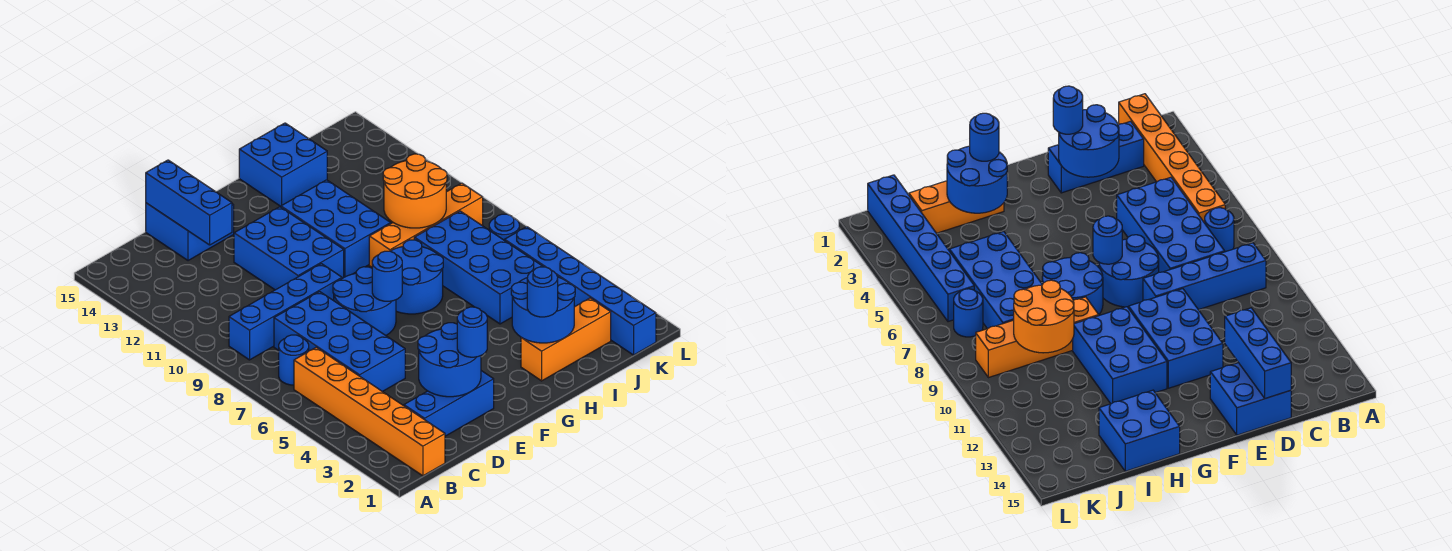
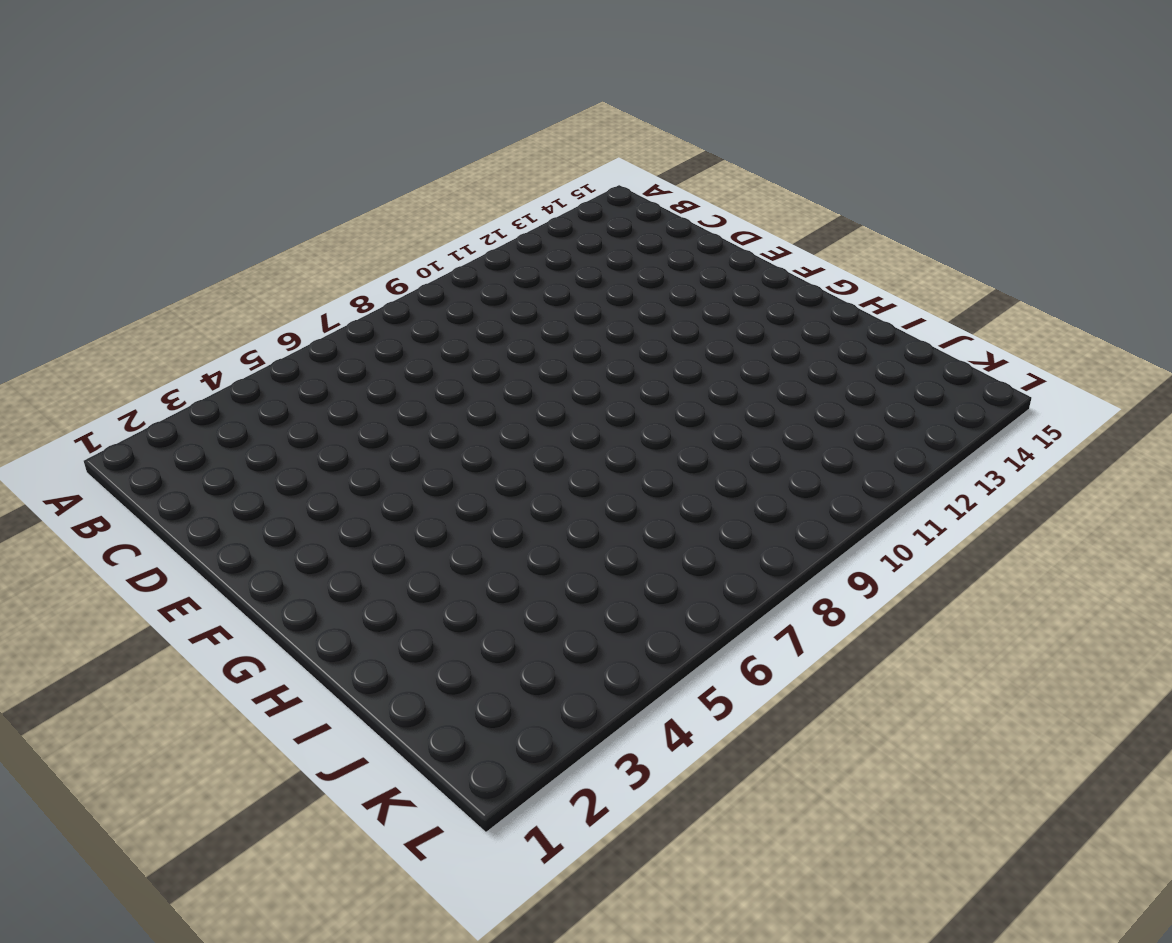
none -> orange 1x6 brick [294,347,445,476]
none -> blue 1x1 round brick [279,335,309,385]
none -> blue 1x4 brick [229,264,342,360]

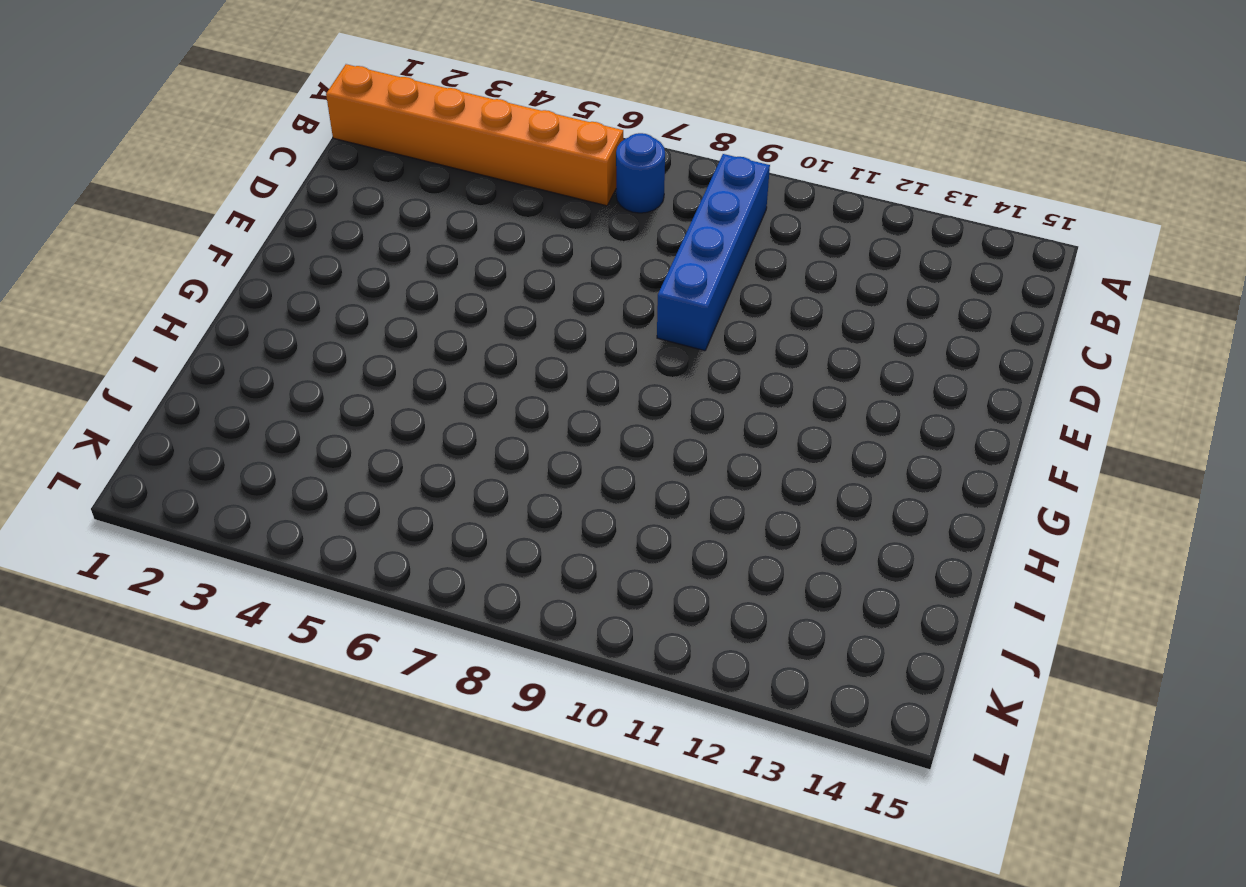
none -> blue 1x3 brick [404,371,494,436]
none -> blue 2x4 brick [274,292,405,392]
none -> blue 2x2 brick [146,203,234,261]

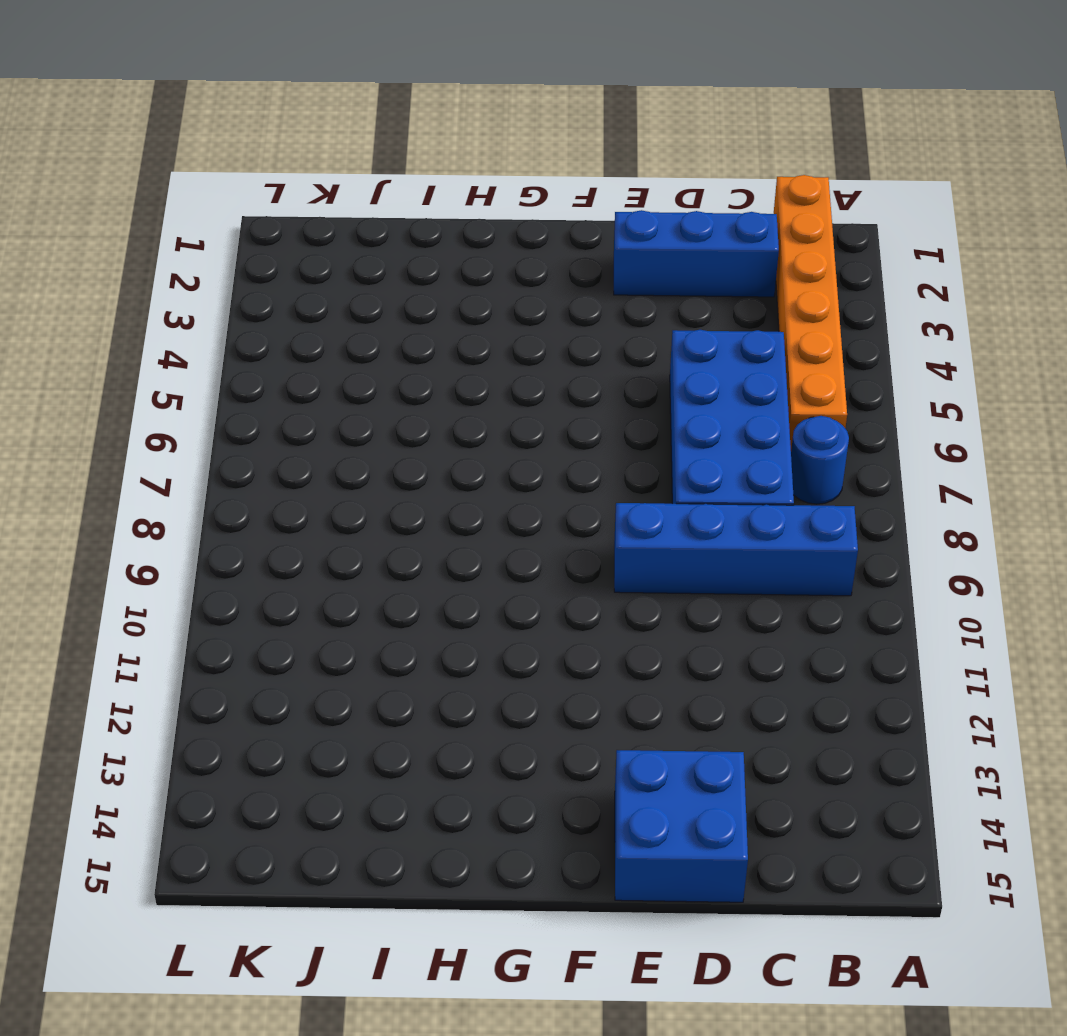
none -> blue 2x2 round brick [333,267,396,335]
none -> blue 2x3 brick [234,207,344,290]
none -> blue 2x2 round brick [391,240,443,314]

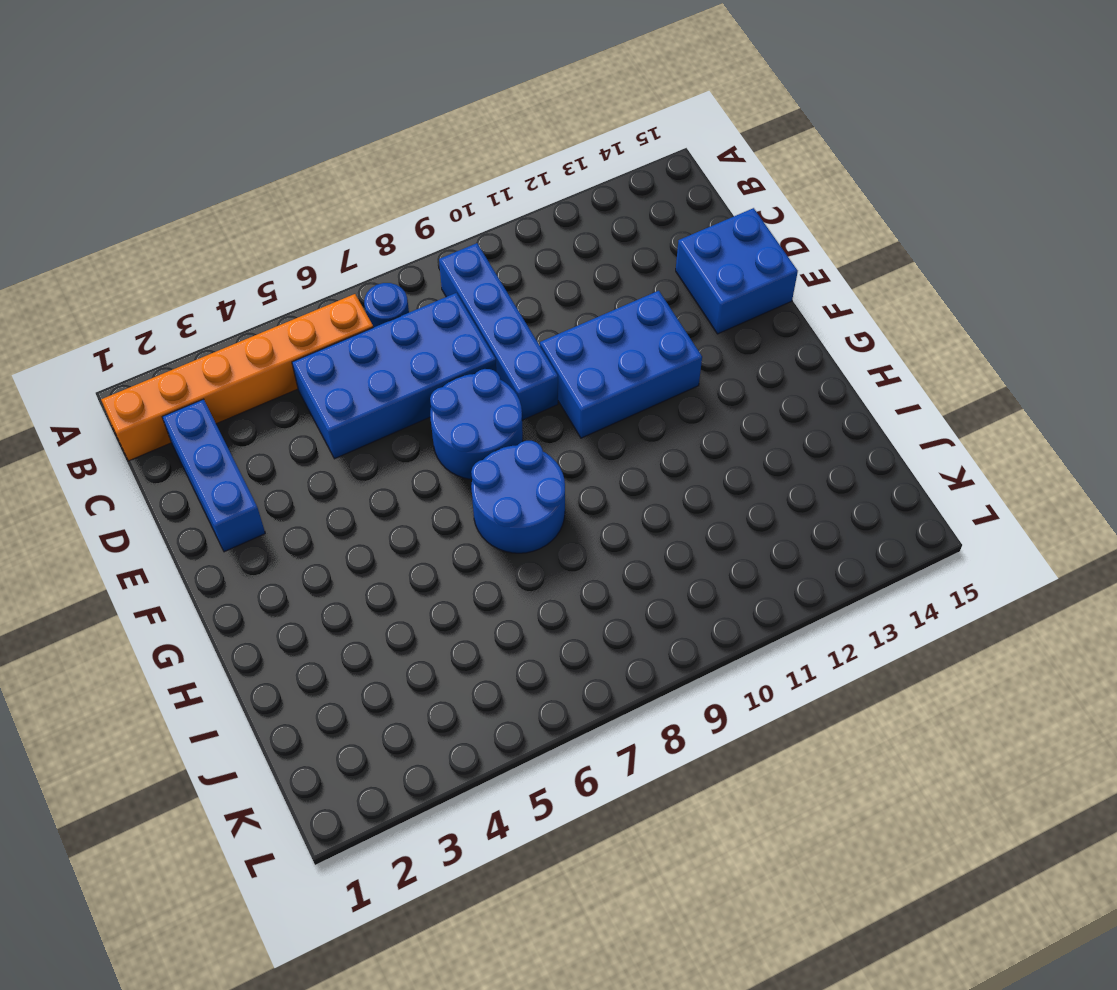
none -> blue 2x3 brick [281,180,391,277]
none -> orange 1x3 brick [521,298,611,381]
none -> orange 1x4 brick [369,183,483,267]

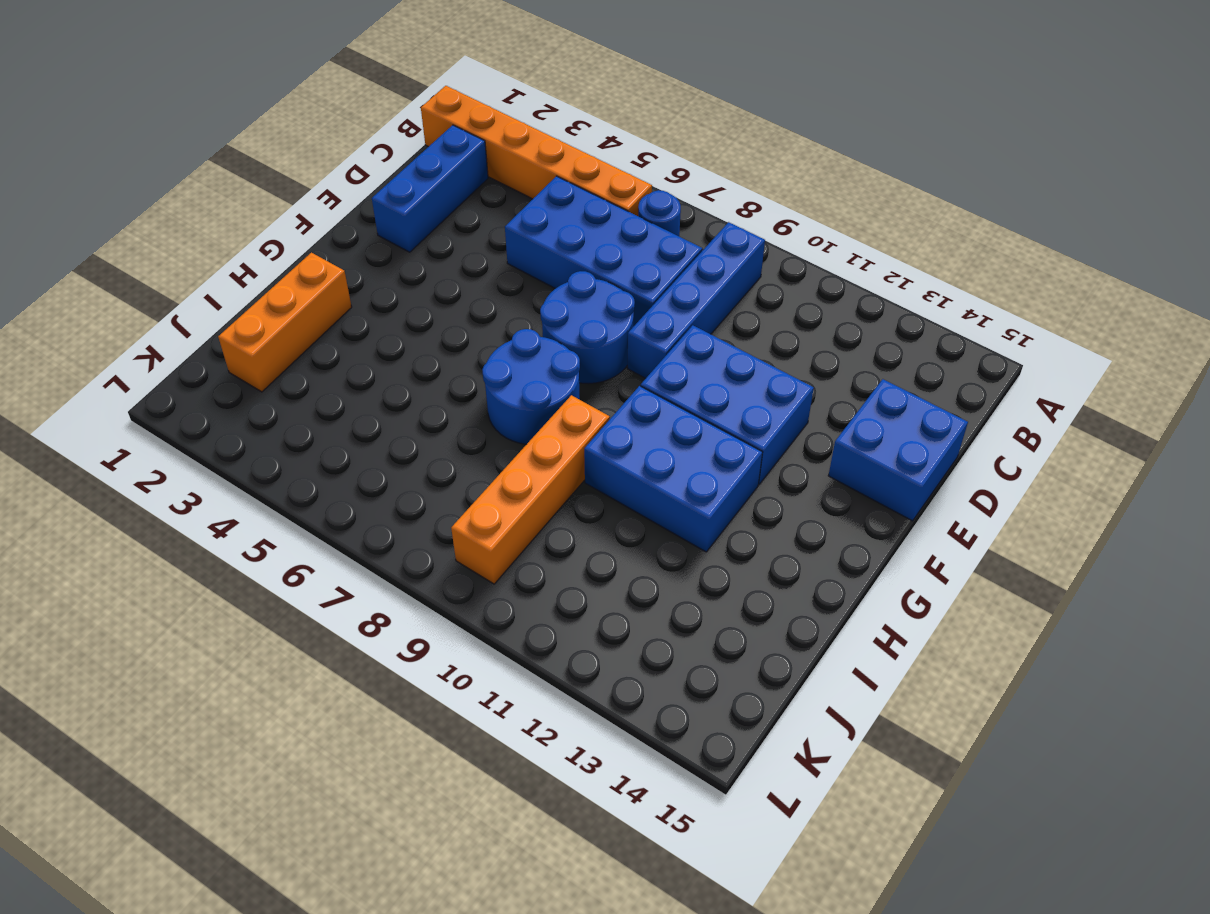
none -> blue 2x2 brick [239,123,327,206]
none -> blue 2x4 brick [414,211,543,324]
none -> blue 1x6 brick [505,227,656,355]

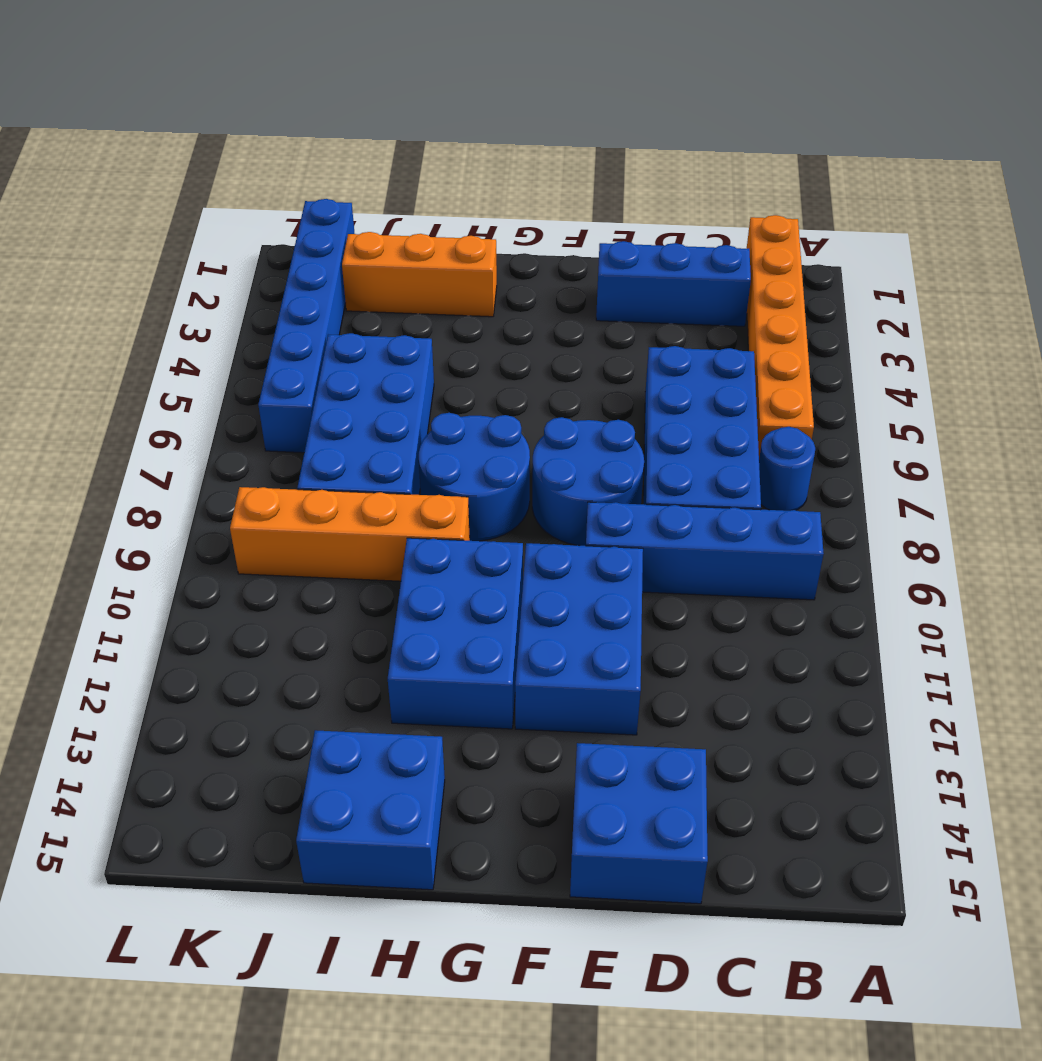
none -> blue 1x1 round brick [489,214,519,241]
none -> blue 2x2 round brick [418,323,481,397]
none -> blue 1x3 brick [146,160,232,245]

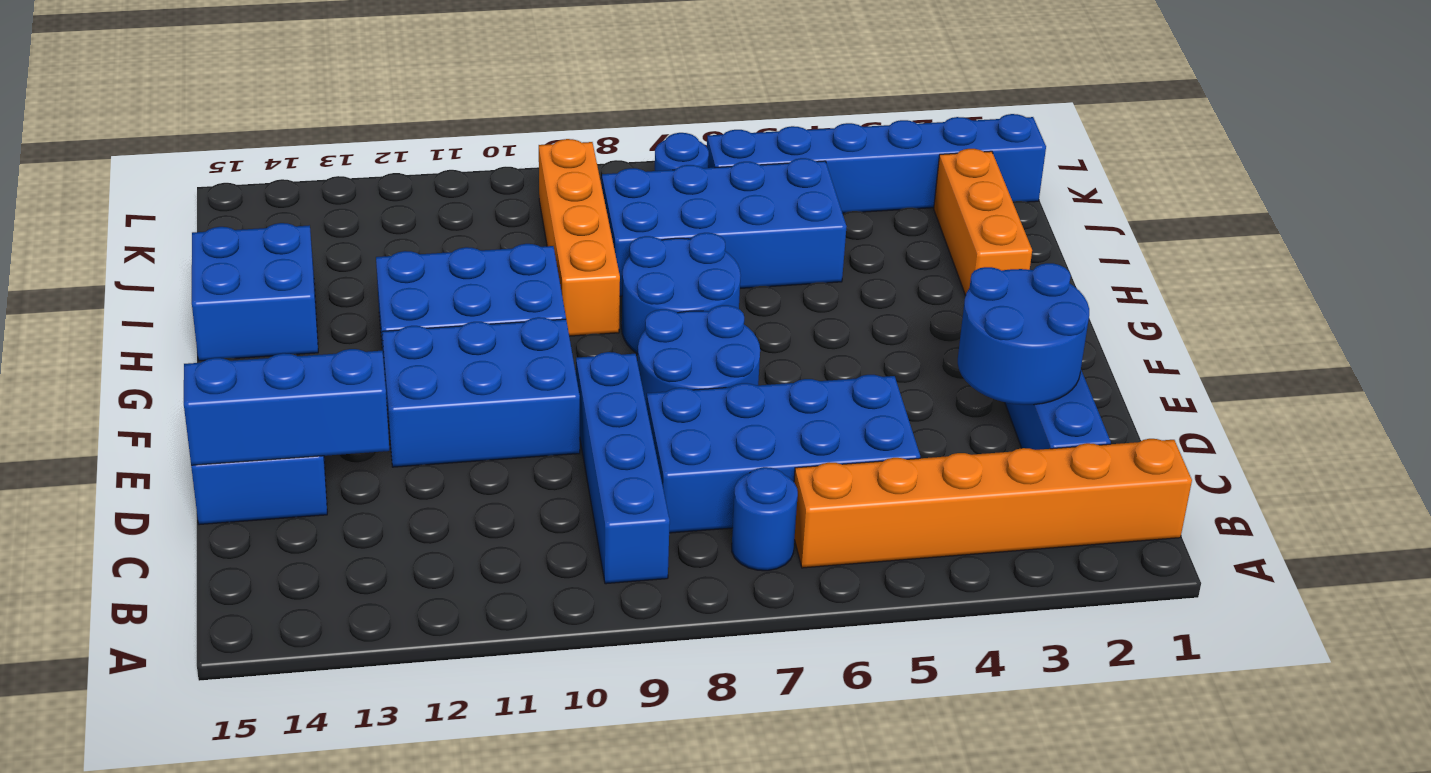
none -> blue 1x1 round brick [372,251,402,301]
none -> blue 2x2 round brick [511,277,575,343]
none -> orange 2x2 round brick [383,154,447,228]

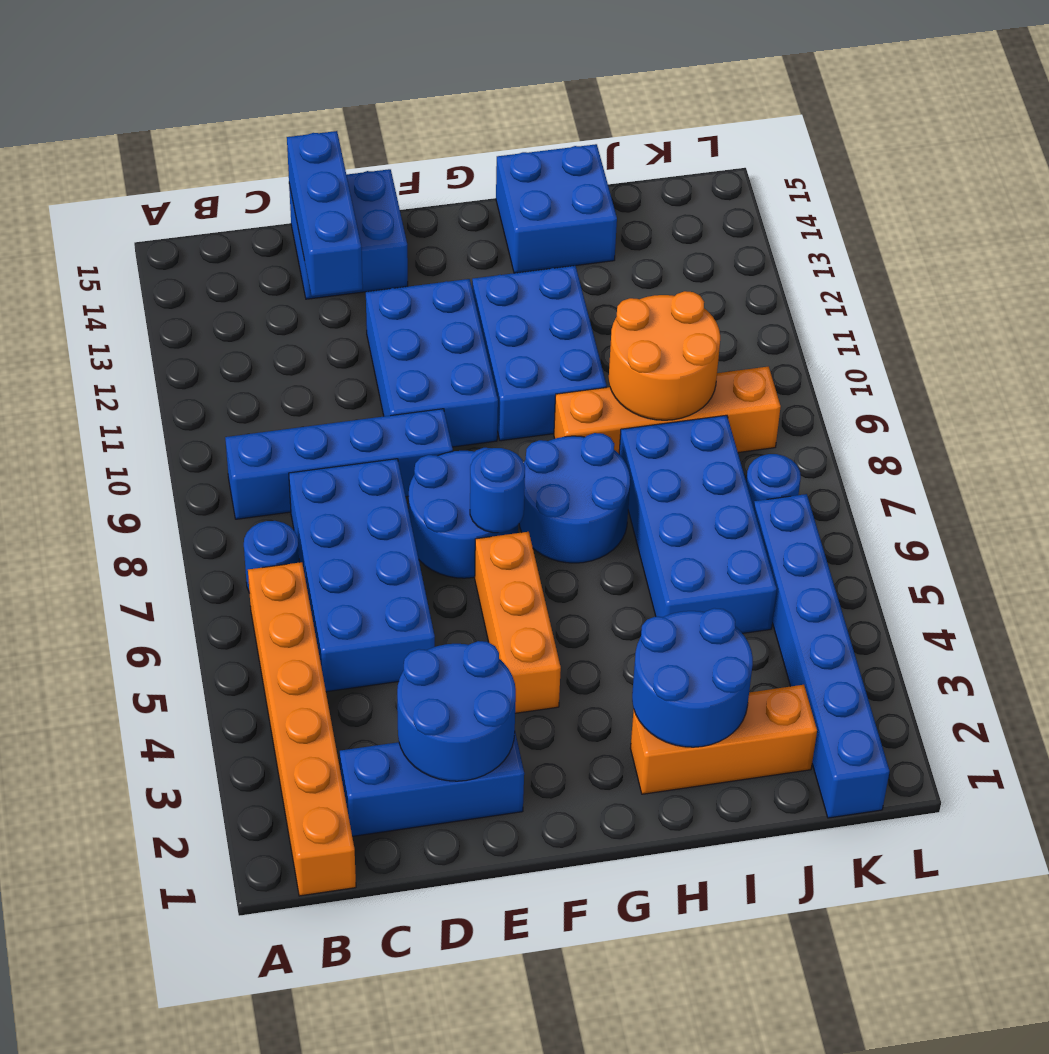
orange 1x3 brick [475,532,561,713] -> none
none -> blue 1x1 round brick [457,307,487,357]
none -> blue 1x1 round brick [527,267,558,317]

